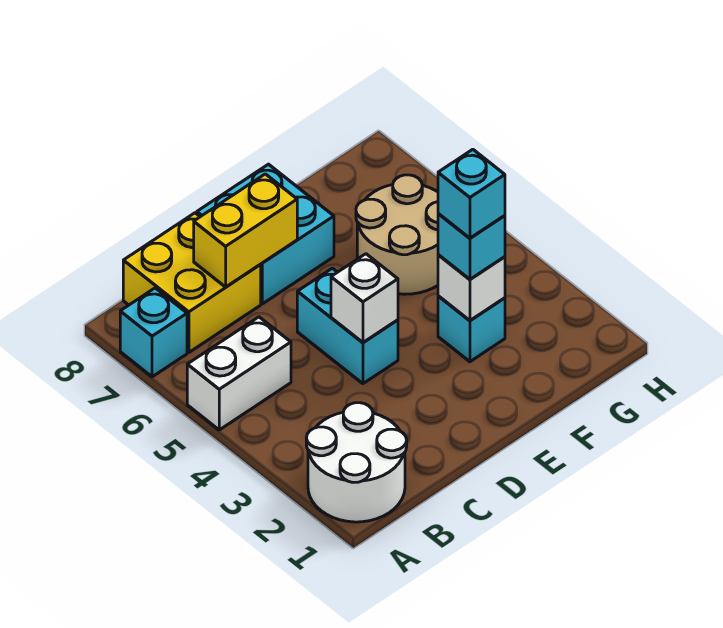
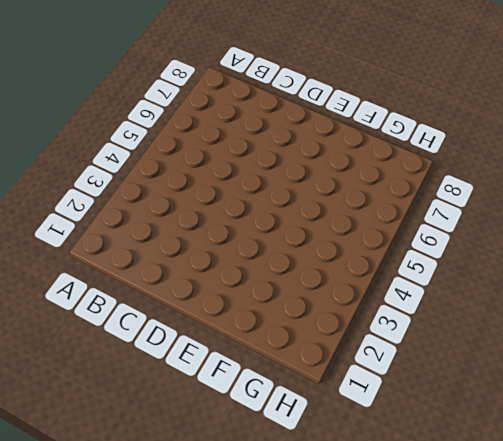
none -> white 2x2 round brick [306,403,407,522]
none -> white 1x2 brick [187,317,291,430]
none -> cyan 1x1 brick [120,288,187,377]

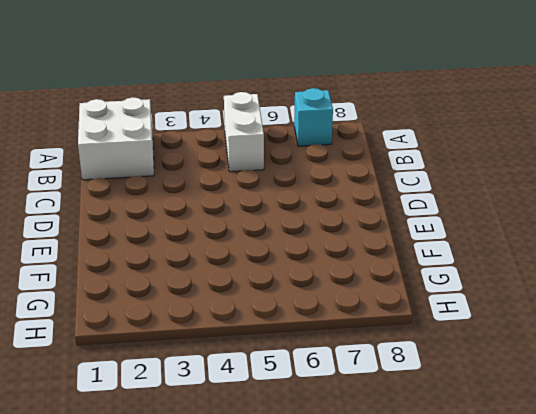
white 2x2 brick [78,97,154,180] -> white 2x2 round brick [306,403,407,522]
none -> yellow 2x2 brick [123,213,261,352]
none -> cyan 1x2 brick [297,268,398,384]
none -> cyan 2x2 brick [197,164,334,304]

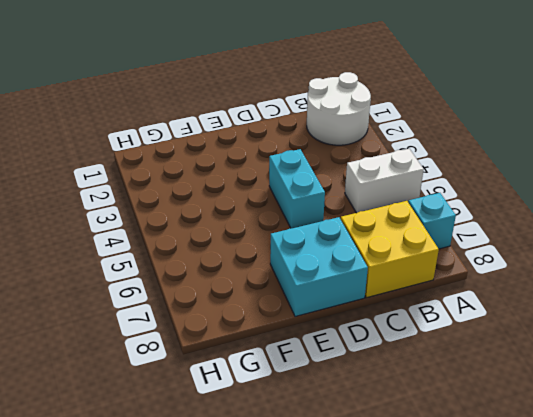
none -> cyan 1x1 brick [438,296,505,362]
none -> tan 2x2 round brick [356,175,438,294]
none -> yellow 1x2 brick [194,174,297,287]

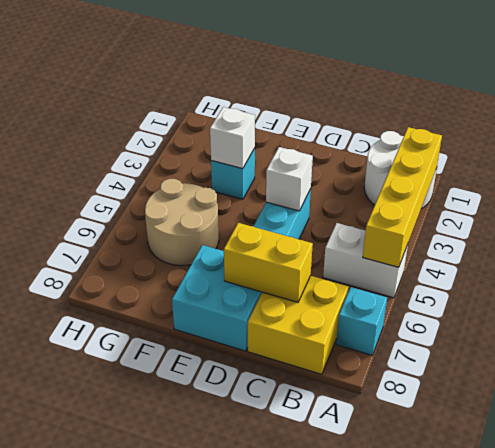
yellow 1x4 brick [363,127,442,267] -> none
none -> cyan 1x1 brick [438,214,505,279]
none -> cyan 1x1 brick [438,149,505,238]

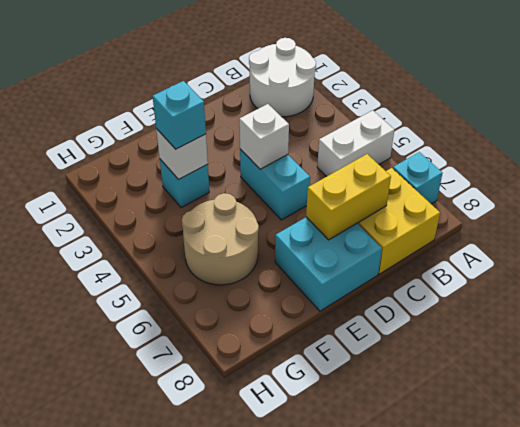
none -> cyan 1x1 brick [438,149,505,238]

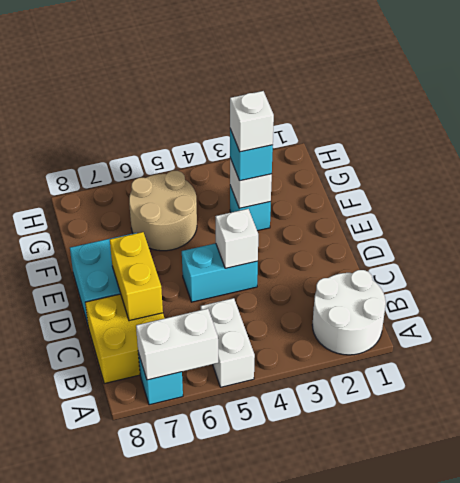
white 1x2 brick [136,309,218,380] -> none
white 1x1 brick [230,91,274,152] -> cyan 1x1 brick [438,149,505,238]

